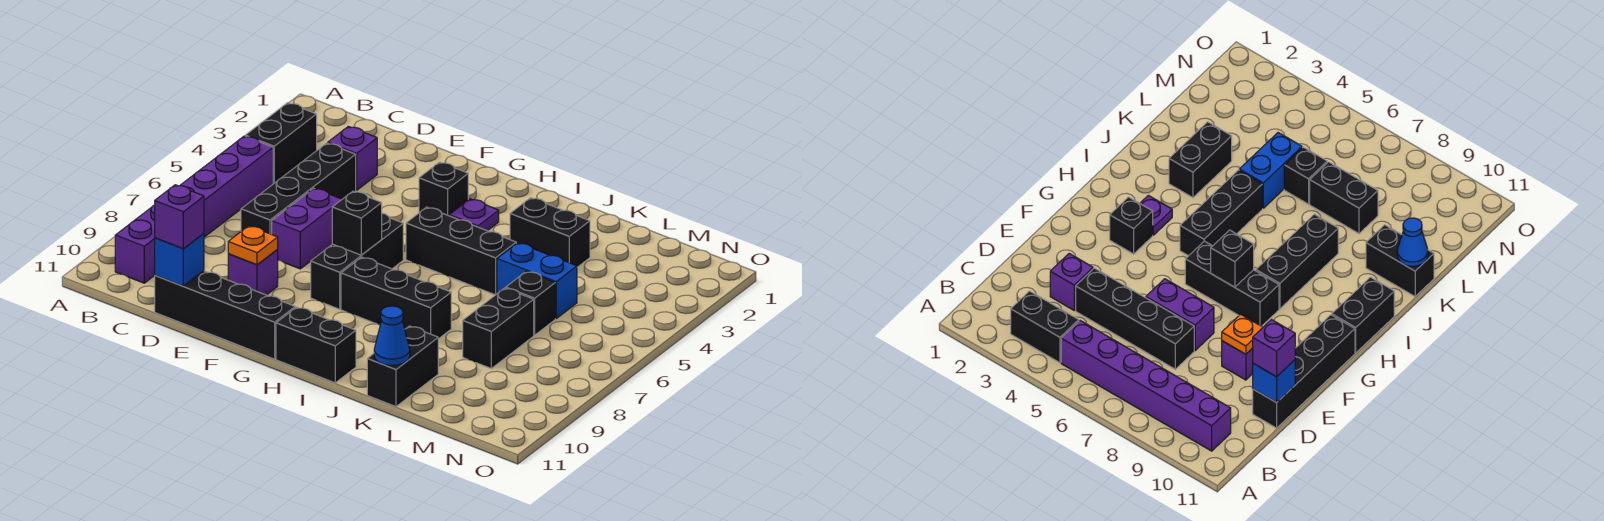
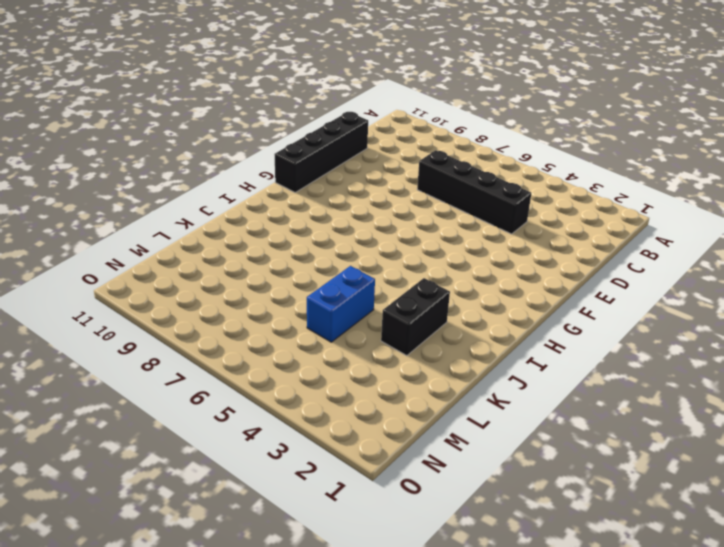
none -> black 1x2 brick [245,103,317,183]
none -> purple 1x6 brick [115,136,273,283]
none -> purple 1x1 brick [328,126,377,190]

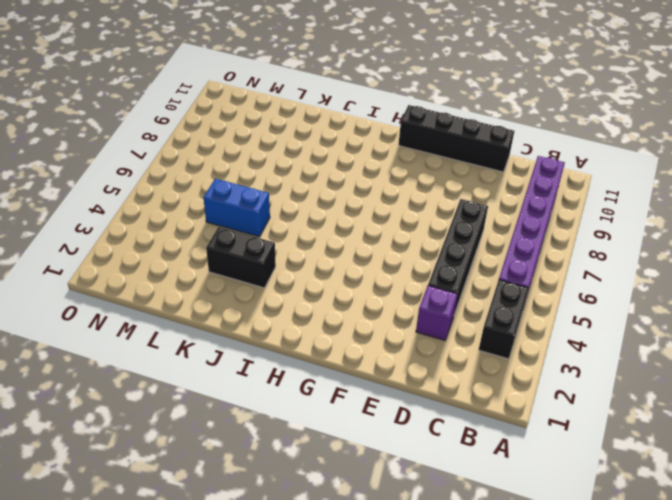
none -> purple 1x2 brick [272,188,342,269]
none -> purple 1x1 brick [228,249,278,295]
none -> black 1x1 brick [419,162,468,216]

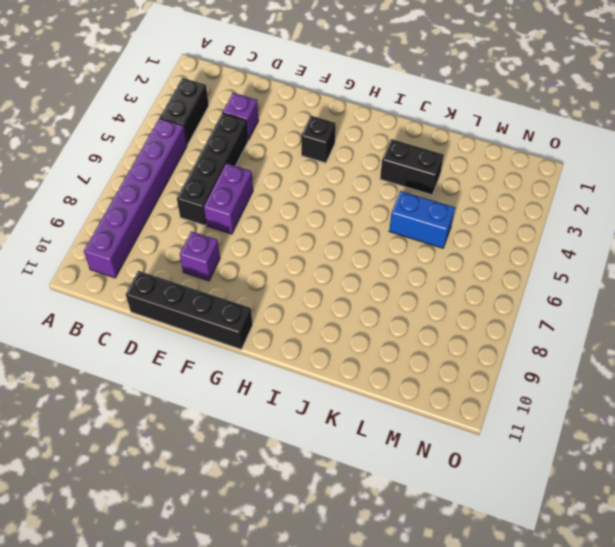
none -> black 1x3 brick [311,213,403,309]
none -> purple 1x1 plate [449,199,499,231]
none -> black 1x3 brick [406,207,516,295]

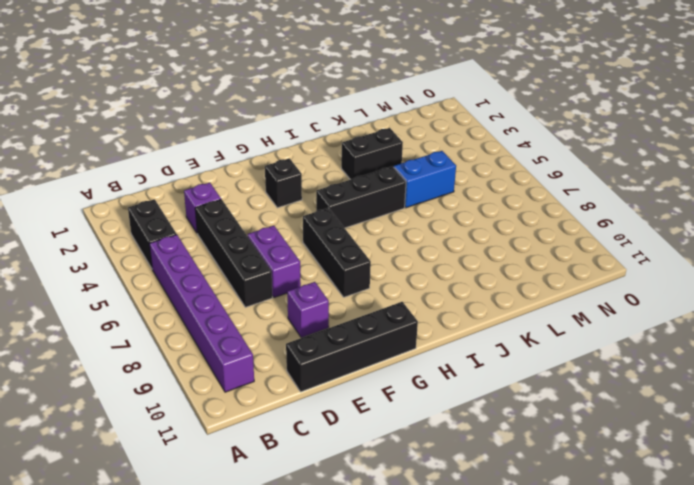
none -> purple 1x1 plate [449,199,499,231]
none -> black 1x3 brick [341,257,451,339]
none -> black 1x2 brick [276,307,356,383]

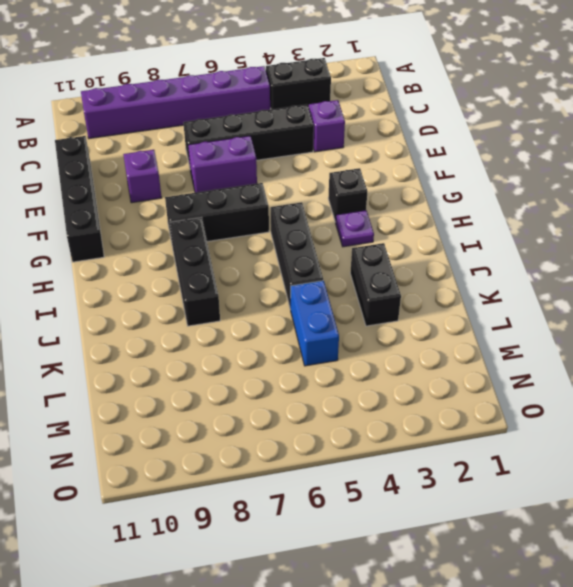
none -> black 1x2 brick [276,307,356,383]
none -> black 1x2 brick [367,326,438,407]
none -> black 1x1 brick [506,271,555,335]

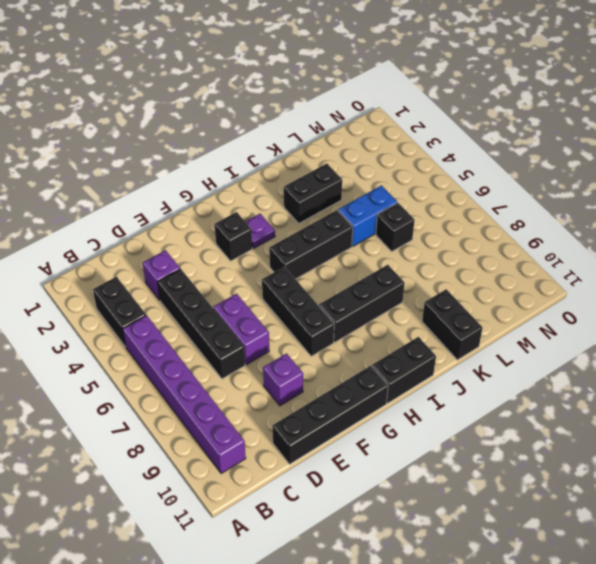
none -> black 1x2 brick [463,288,534,368]
none -> blue 1x1 brick [155,233,204,286]
none -> orange 1x1 plate [228,226,278,265]

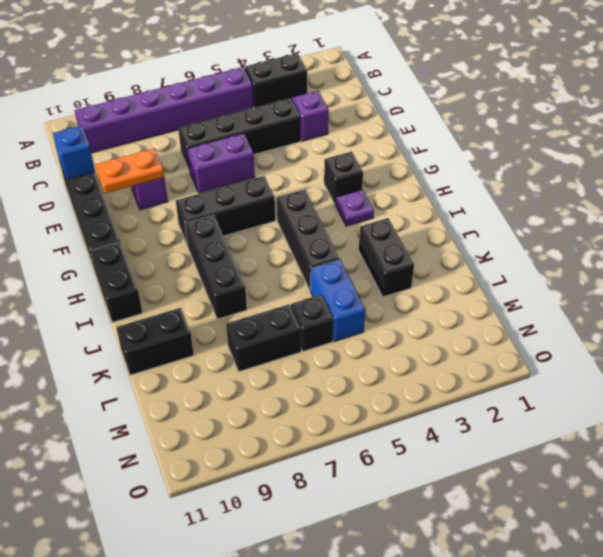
orange 1x2 plate [95,148,164,193] -> orange 1x1 plate [228,226,278,265]
none -> black 1x1 brick [332,191,382,255]
none -> blue 1x1 cone [374,306,410,366]
none -> purple 1x1 brick [155,185,204,249]

